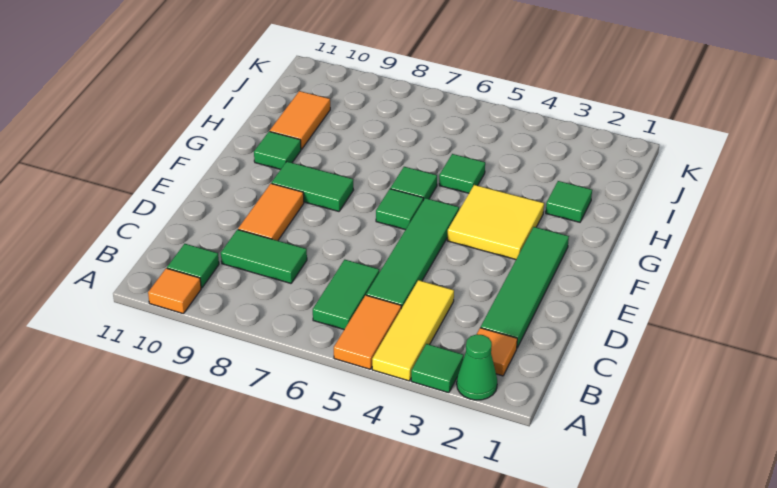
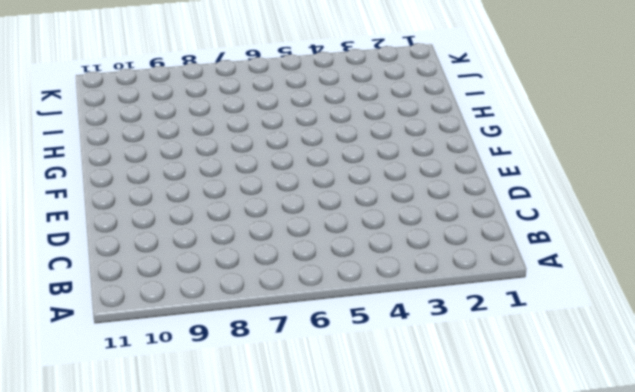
none -> green 1x1 cone [457,334,497,400]
none -> green 1x1 tile [411,344,464,393]
none -> yellow 1x3 tile [372,280,454,381]

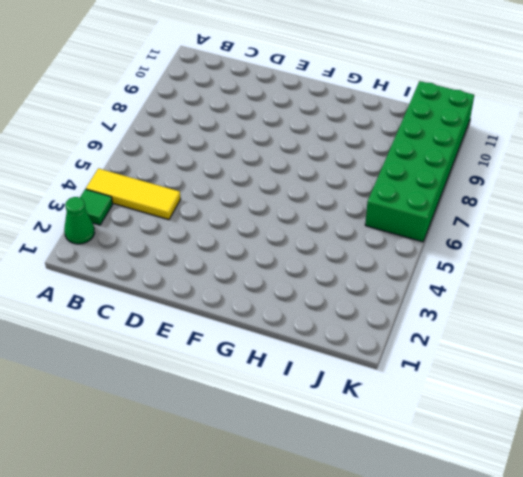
green 2x6 brick [365,81,474,242] -> none
none -> orange 1x2 tile [334,295,401,369]
none -> orange 1x1 tile [148,268,201,314]
none -> orange 1x1 tile [477,328,517,376]

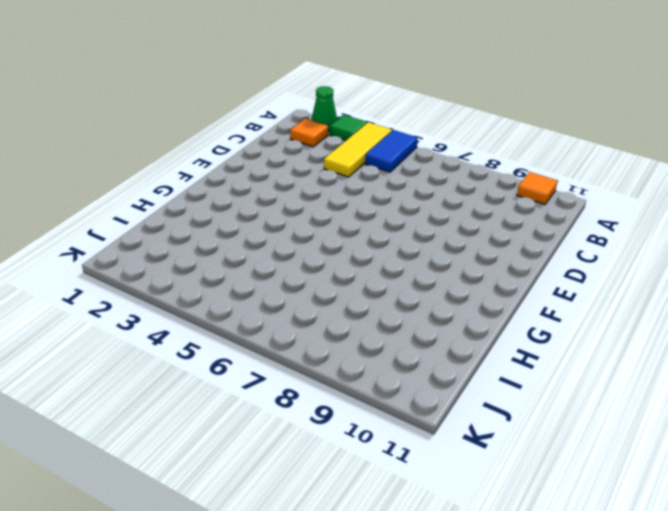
blue 1x2 tile [365,130,418,172] -> orange 1x2 tile [334,295,401,369]
none -> green 1x2 tile [313,260,379,329]
none -> green 1x1 tile [167,244,219,288]
none -> green 1x4 tile [481,227,569,348]

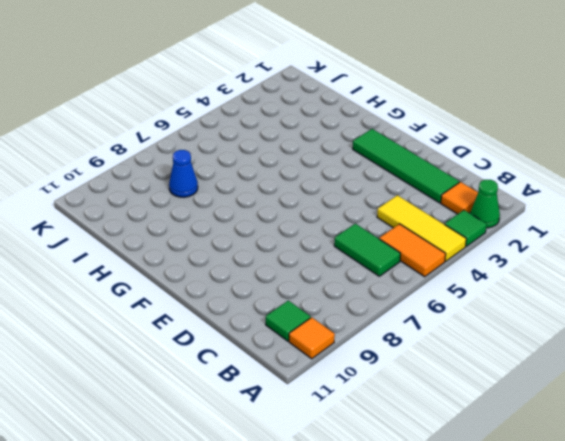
blue 1x1 cone [169,150,198,197] -> none
none -> green 1x4 tile [366,198,459,308]
none -> green 1x2 tile [221,230,307,283]
none -> orange 1x2 tile [238,183,304,241]

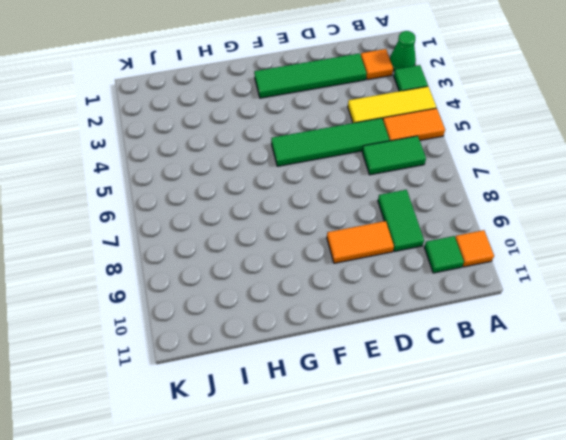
none -> yellow 2x2 tile [447,185,544,259]
none -> green 1x1 tile [376,189,423,230]
none -> green 1x2 tile [271,162,353,211]

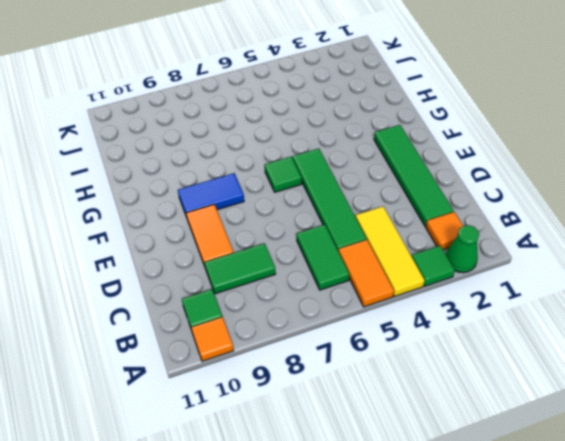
blue 1x2 tile [178,173,244,217] -> green 1x2 tile [271,162,353,211]
none -> yellow 2x2 tile [447,185,544,259]
none -> green 1x1 tile [390,167,437,200]
none -> green 1x1 tile [254,131,301,169]

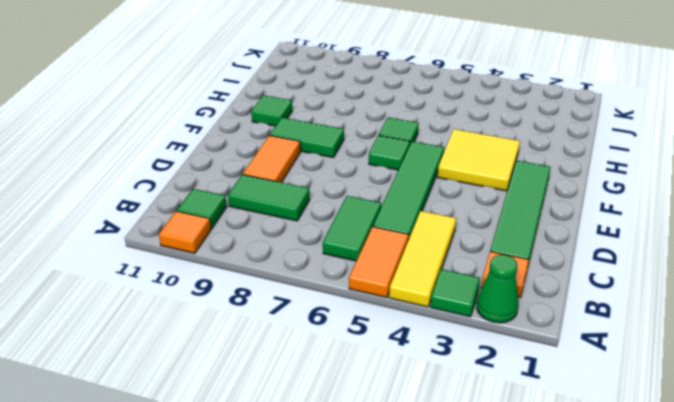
none -> green 1x1 tile [546,181,592,222]
none -> green 1x1 tile [439,154,485,193]
none -> orange 1x2 tile [270,91,330,150]

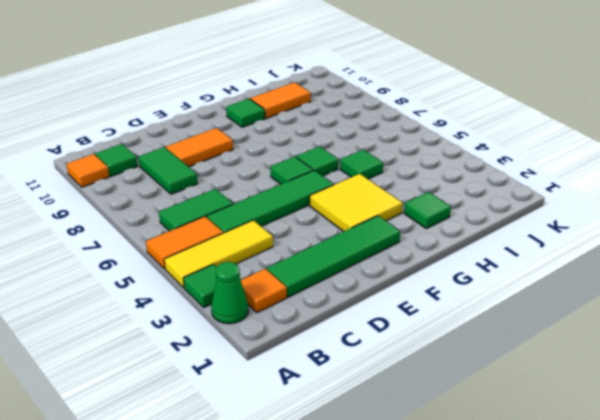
none -> green 1x2 tile [271,162,353,211]

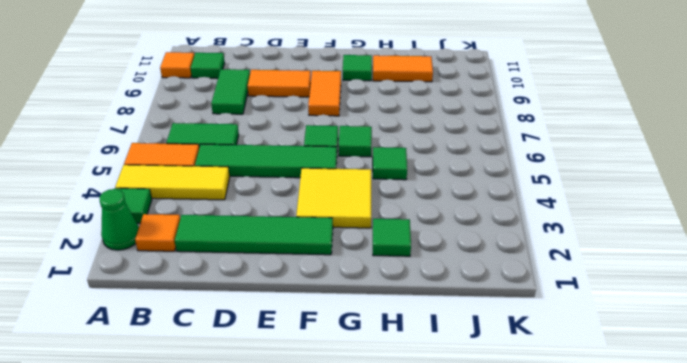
orange 1x2 tile [308,71,341,116] -> green 1x2 tile [271,162,353,211]

